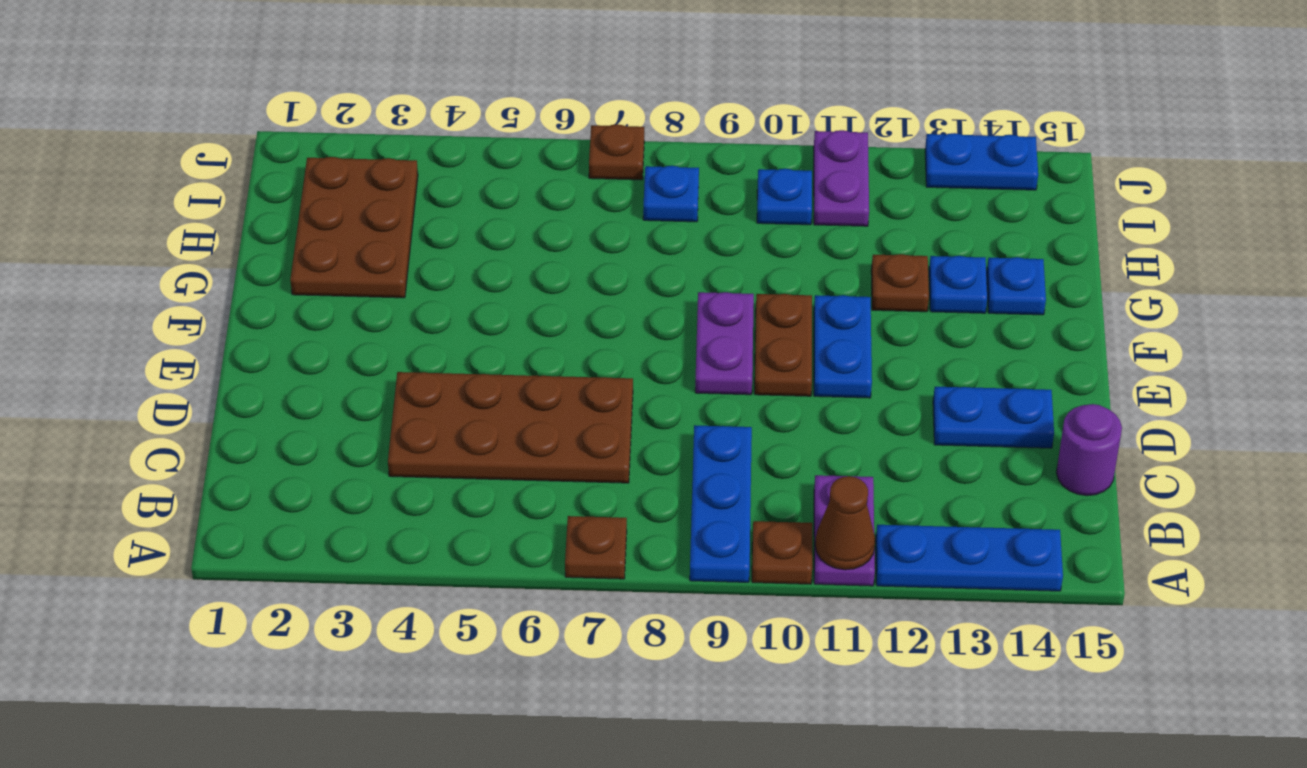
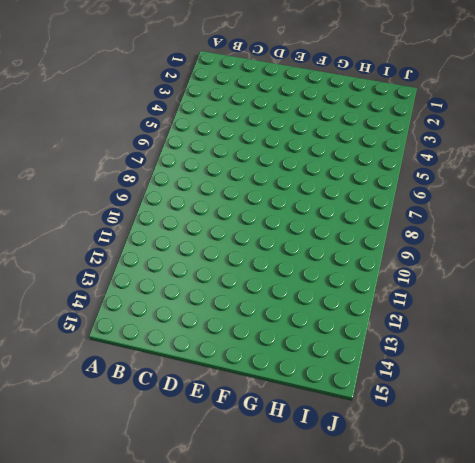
none -> brown 1x1 plate [565,516,627,579]
none -> blue 1x3 plate [690,425,752,582]
none -> brown 1x1 plate [752,521,812,584]

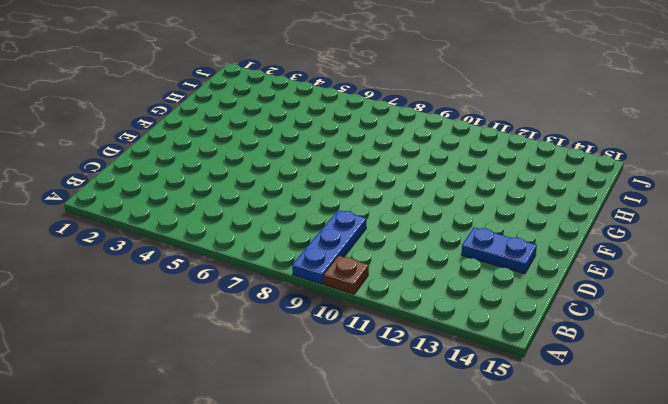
none -> brown 1x1 plate [565,516,627,579]
none -> purple 1x2 plate [814,475,875,586]
none -> blue 1x3 plate [876,525,1063,591]

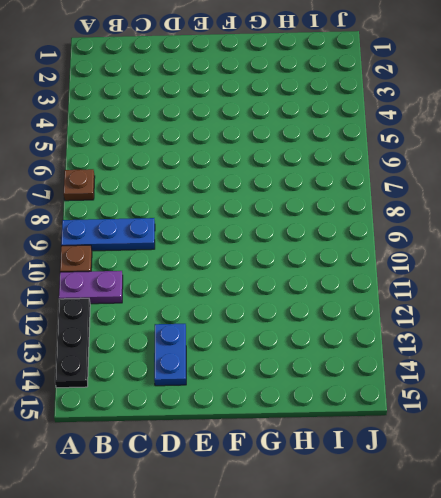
black 1x3 plate [55,298,90,388] -> blue 1x3 plate [876,525,1063,591]
none -> brown 2x4 plate [388,372,633,483]
none -> purple 1x1 round brick [1056,404,1122,496]
none -> purple 1x2 plate [695,292,754,395]

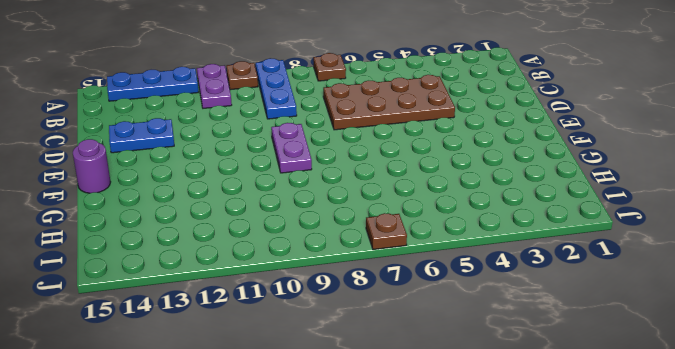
purple 1x1 round brick [73,139,110,193] -> purple 1x1 round brick moved to [1056,404,1122,496]
none -> brown 1x2 plate [755,294,812,396]
none -> blue 1x2 plate [814,295,872,398]
none -> brown 2x3 plate [290,157,418,298]

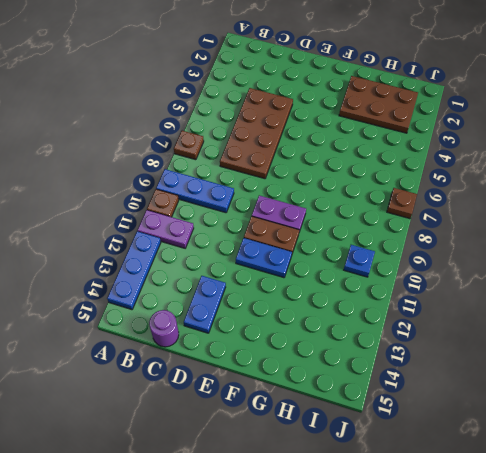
none -> brown 1x1 plate [871,254,929,312]
none -> blue 1x1 plate [929,256,987,313]
none -> blue 1x1 plate [987,257,1046,315]

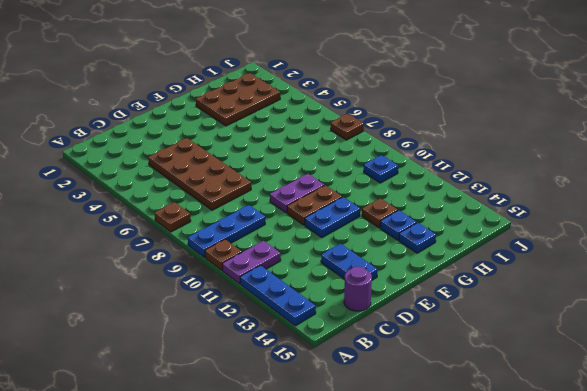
none -> blue 1x1 plate [643,166,699,222]
none -> purple 1x2 plate [814,130,869,226]
none -> blue 1x2 plate [925,133,1038,190]

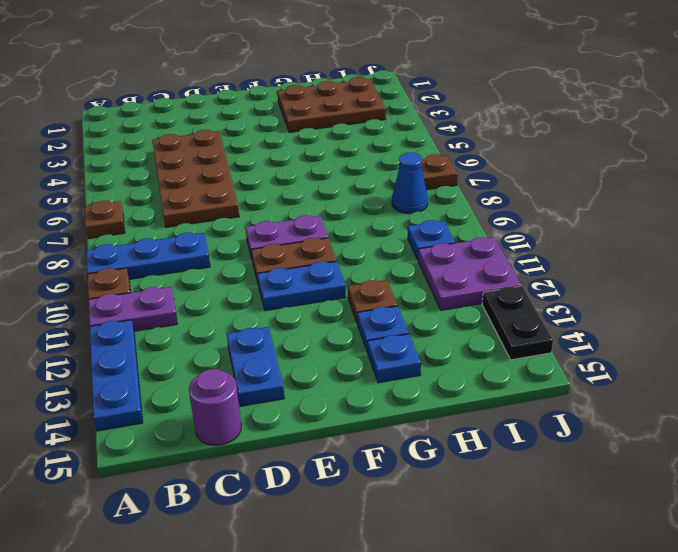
blue 1x1 cone [392,153,428,214] -> blue 1x1 plate [643,166,699,222]
purple 2x2 plate [418,237,521,310] -> purple 1x2 plate [814,130,869,226]
black 1x2 plate [482,286,553,360] -> blue 1x2 plate [925,133,1038,190]
none -> brown 1x1 cone [815,476,875,570]

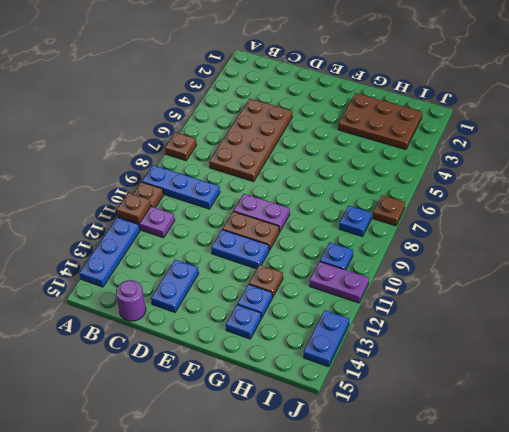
brown 1x1 plate [117,193,151,223] -> brown 1x1 cone [815,476,875,570]

